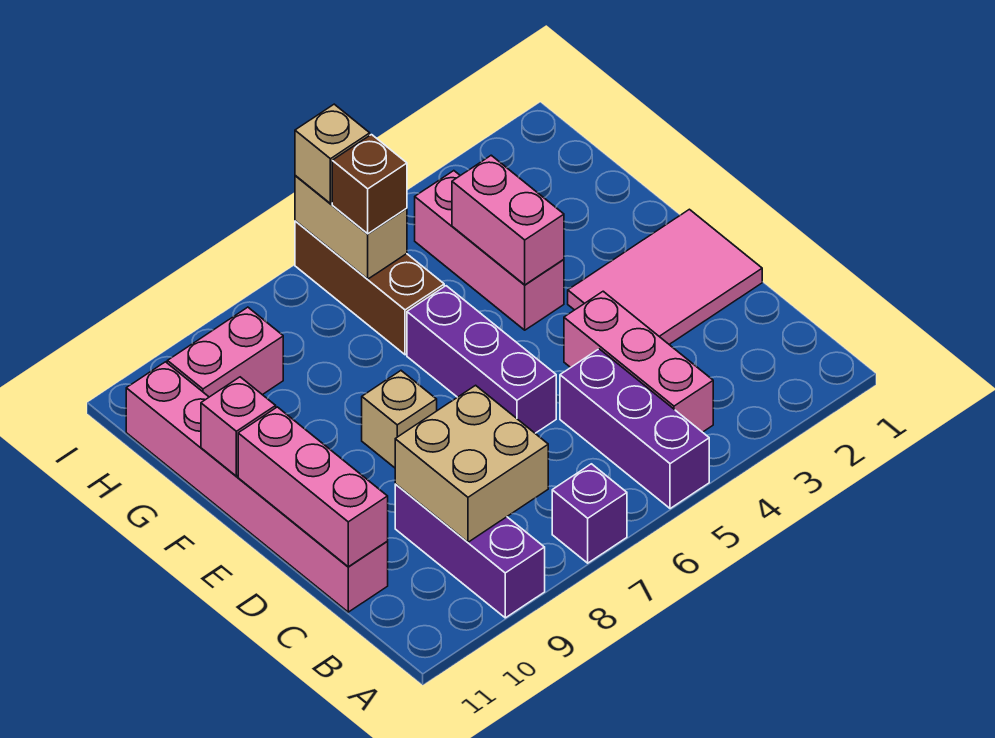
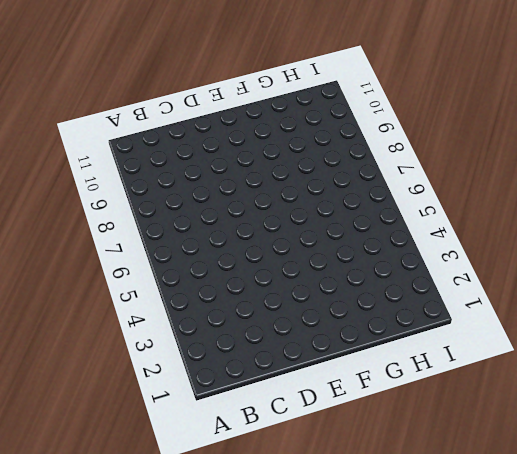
none -> purple 1x3 brick [560,349,709,509]
none -> purple 1x1 brick [552,464,627,563]
none -> purple 1x3 brick [395,484,545,618]

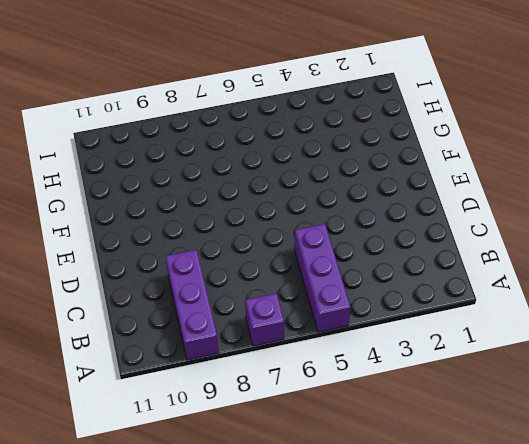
none -> pink 1x3 brick [564,291,713,432]
none -> pink 1x6 brick [126,362,388,612]
none -> pink 2x3 tile [568,209,762,344]

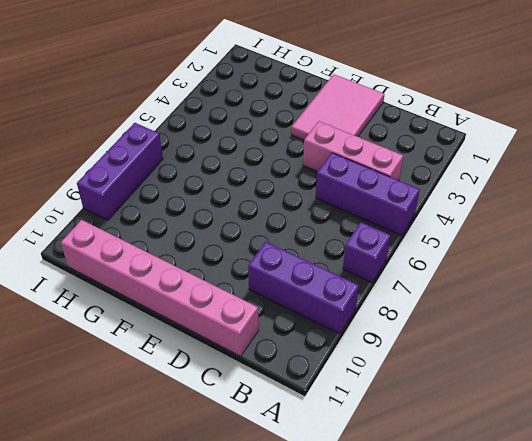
purple 1x3 brick [77,123,163,220] -> purple 1x3 brick turned to [407,286,556,433]
none -> tan 1x1 brick [362,371,437,468]
none -> pink 1x3 brick [415,171,564,330]
none -> brown 1x3 brick [295,221,444,355]

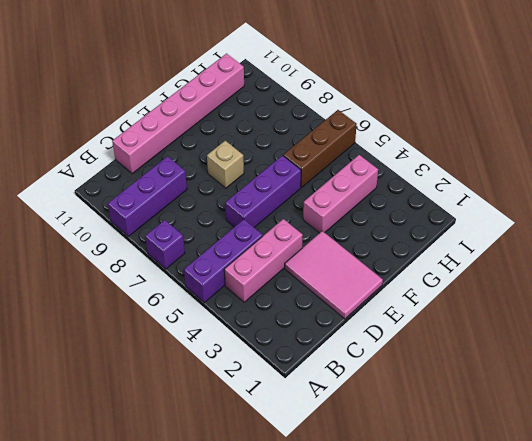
none -> pink 1x2 brick [167,307,283,397]
none -> tan 2x2 brick [395,385,548,542]
none -> pink 1x3 brick [238,407,388,567]

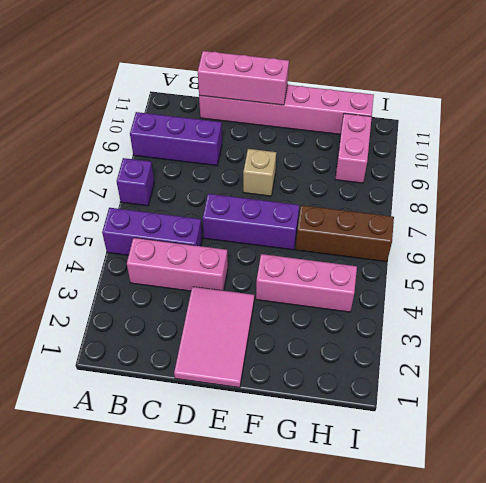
none -> tan 2x2 brick [395,385,548,542]
none -> pink 1x2 brick [452,155,564,285]
none -> pink 1x1 brick [201,377,276,476]

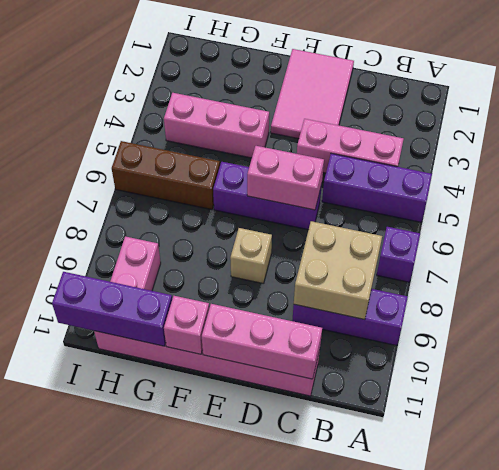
pink 1x2 brick [247,146,324,210] -> pink 1x2 brick moved to [452,155,564,285]
purple 1x3 brick [52,272,172,346] -> none
none -> tan 1x2 brick [295,175,407,279]
none -> brown 1x1 brick [332,135,407,234]
none -> tan 1x1 brick [295,104,370,204]

